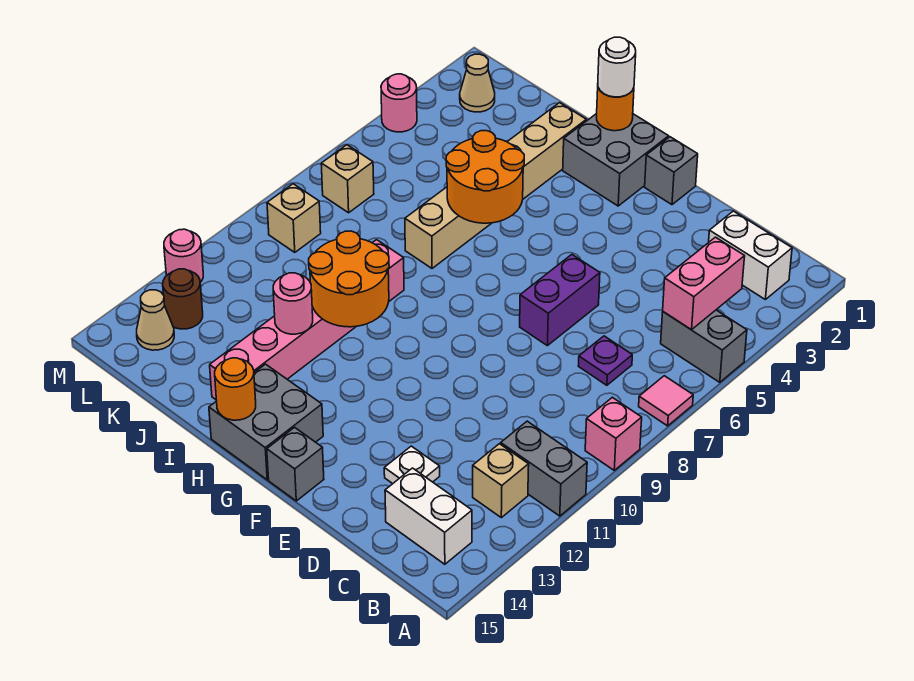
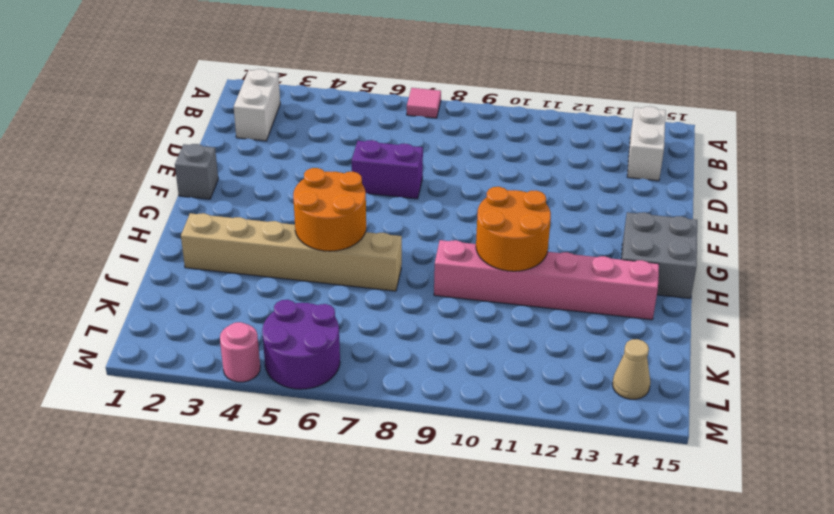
purple 2x2 round brick [262,300,340,389] -> none
none -> grey 1x2 brick [661,310,747,382]
none -> pink 1x1 brick [585,397,642,470]
none -> grey 1x2 brick [501,421,587,516]
none -> tan 1x1 brick [473,444,529,518]

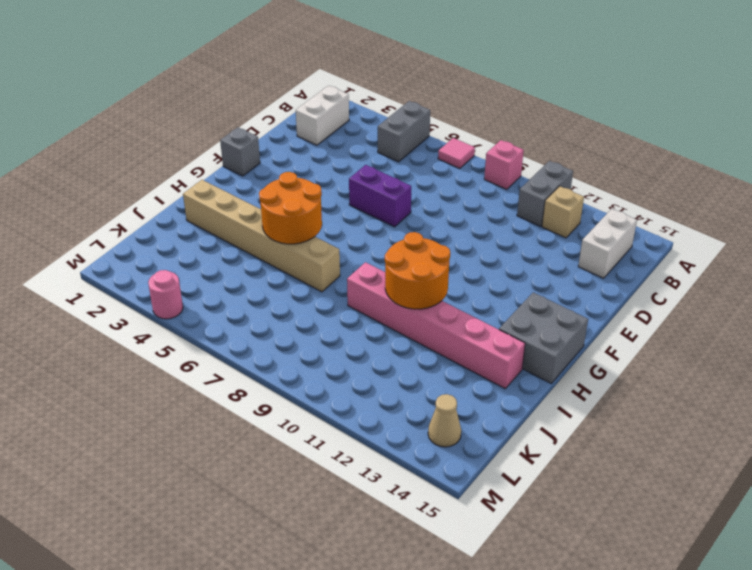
none -> purple 1x1 plate [579,336,632,385]
none -> white 1x1 plate [384,446,440,484]
none -> grey 1x1 brick [267,427,324,501]
none -> grey 2x2 brick [563,114,669,206]

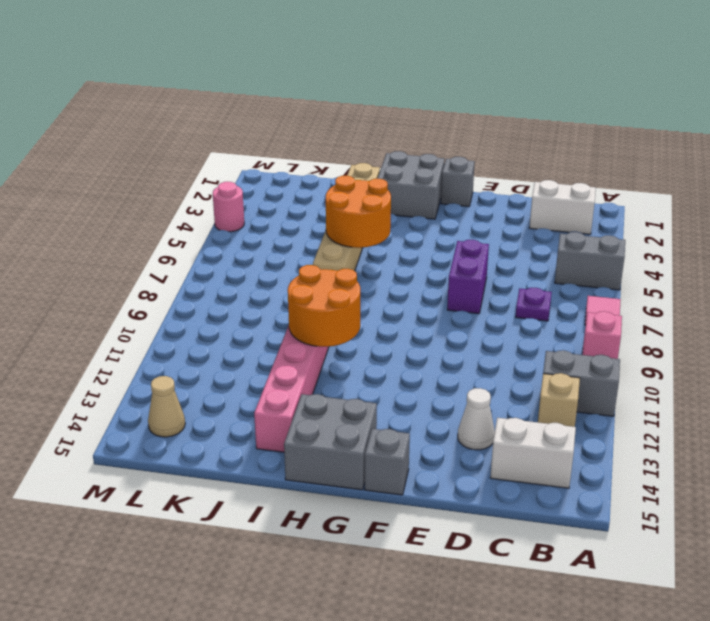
white 1x1 cone [458,388,495,450] -> white 1x1 plate [384,446,440,484]
none -> tan 1x1 cone [460,54,495,112]
none -> tan 1x1 brick [321,145,374,213]
none -> tan 1x1 brick [267,184,321,252]
none -> brown 1x1 round brick [163,269,203,329]

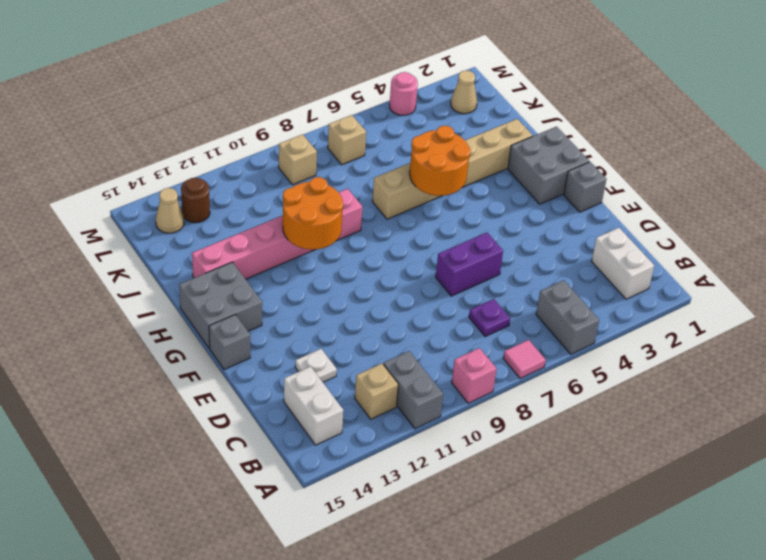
none -> pink 1x1 round brick [164,229,203,282]
none -> pink 1x2 brick [663,237,745,330]
none -> orange 1x1 round brick [597,88,634,131]
none -> orange 1x1 round brick [215,358,256,420]

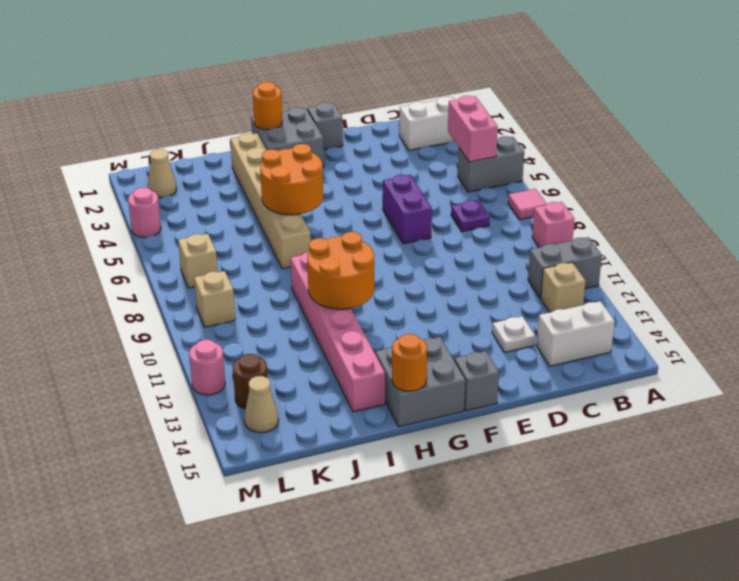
none -> pink 1x1 round brick [273,273,313,334]
none -> white 1x1 round brick [598,37,636,97]

